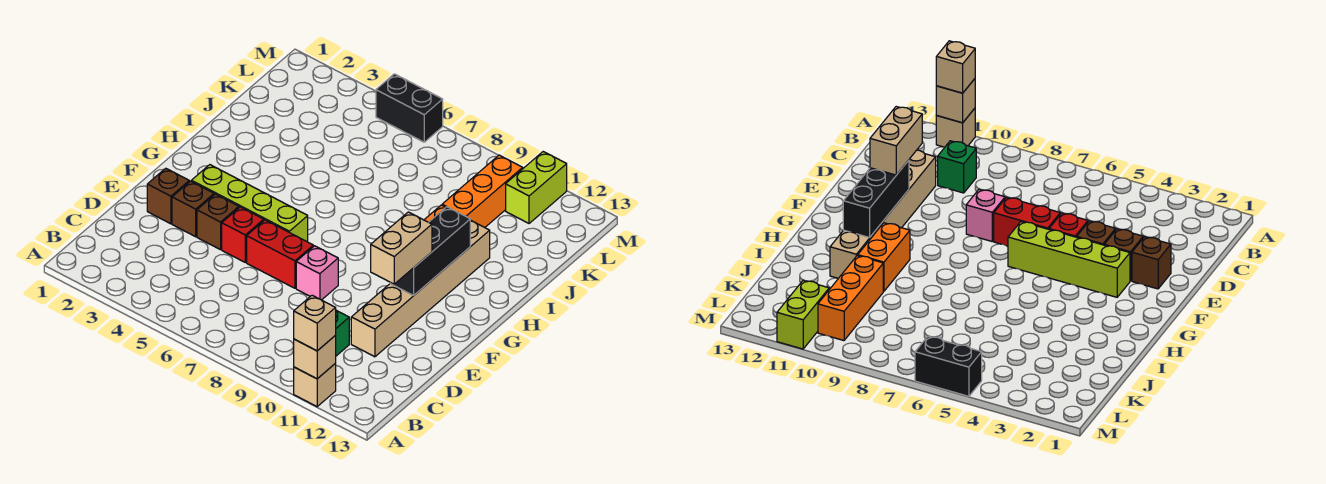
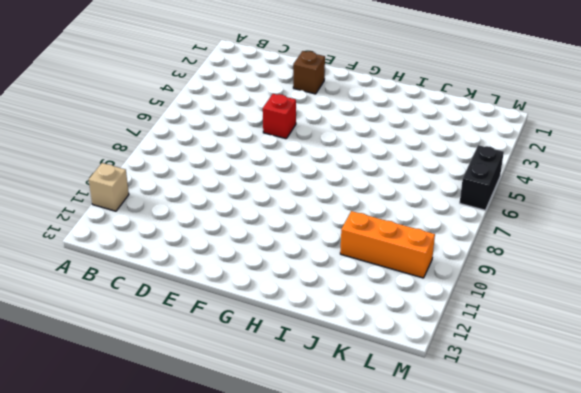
none -> green 1x1 brick [335,310,349,356]
none -> tan 1x6 brick [351,220,490,357]
none -> brown 1x1 brick [172,181,214,237]

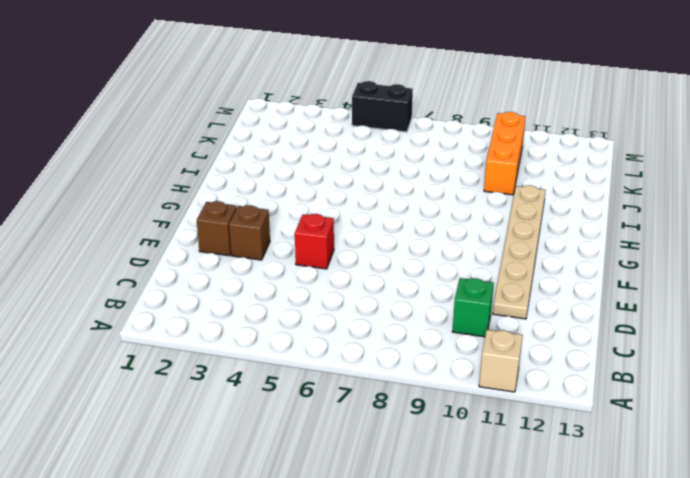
tan 1x6 plate [493,185,546,319] -> tan 1x6 brick [351,220,490,357]
none -> brown 1x1 brick [197,194,239,250]
none -> red 1x2 brick [247,220,313,288]
none -> pink 1x1 brick [296,246,338,300]

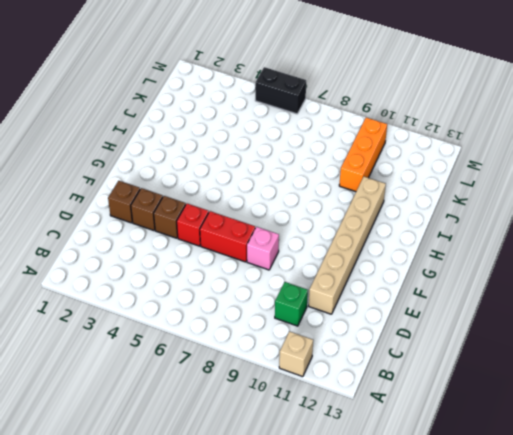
none -> lime 1x4 brick [191,165,308,242]
none -> orange 1x2 brick [858,223,910,291]
none -> lime 1x2 brick [506,152,567,223]

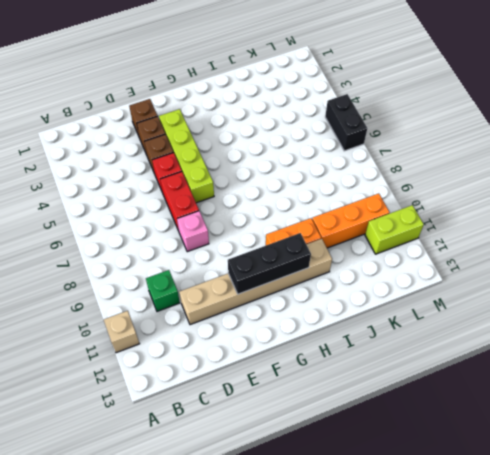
none -> tan 1x1 brick [294,336,336,379]
none -> tan 1x1 brick [294,295,336,351]
none -> tan 1x2 brick [371,212,432,284]

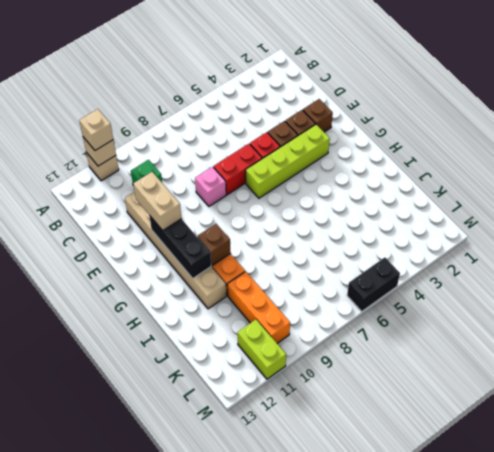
brown 1x1 brick [198,224,231,265] -> none

